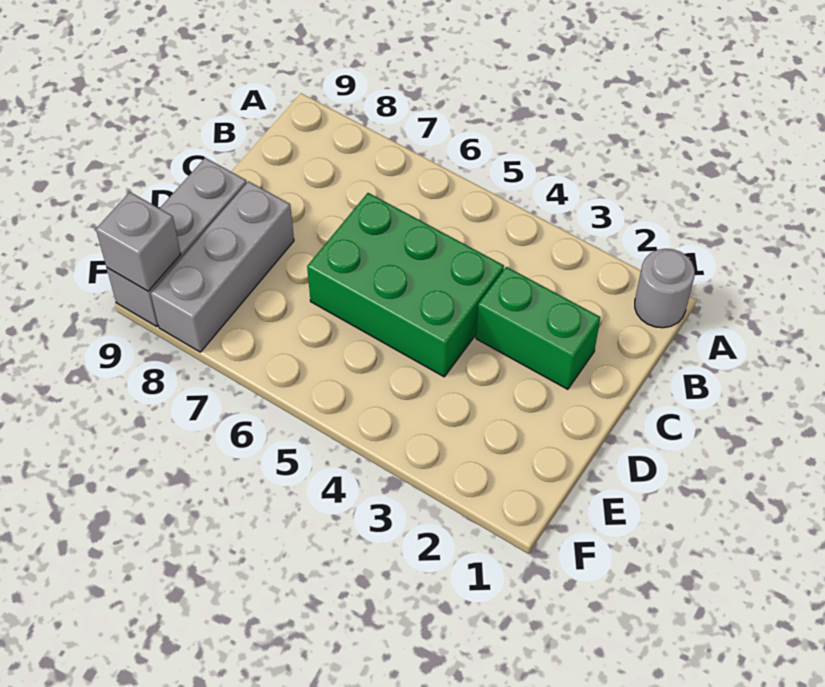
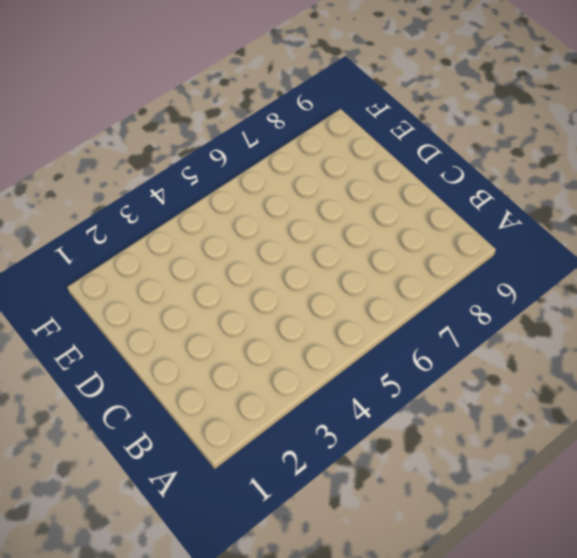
none -> grey 1x1 round brick [635,249,695,328]
none -> green 1x2 brick [476,267,600,389]

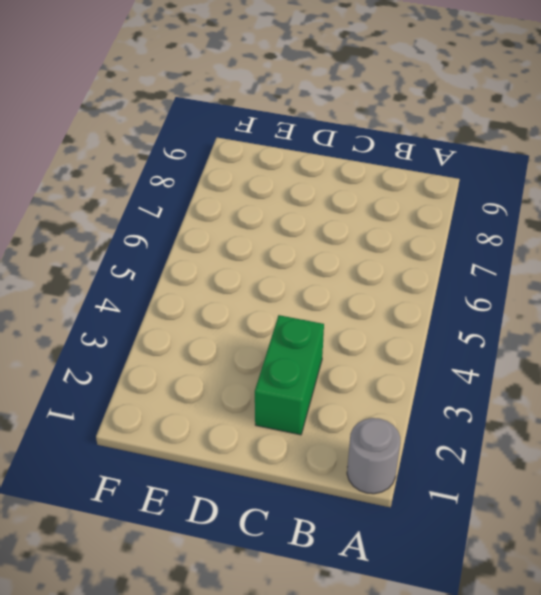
none -> green 2x3 brick [307,193,504,377]
none -> grey 1x3 brick [151,181,294,352]

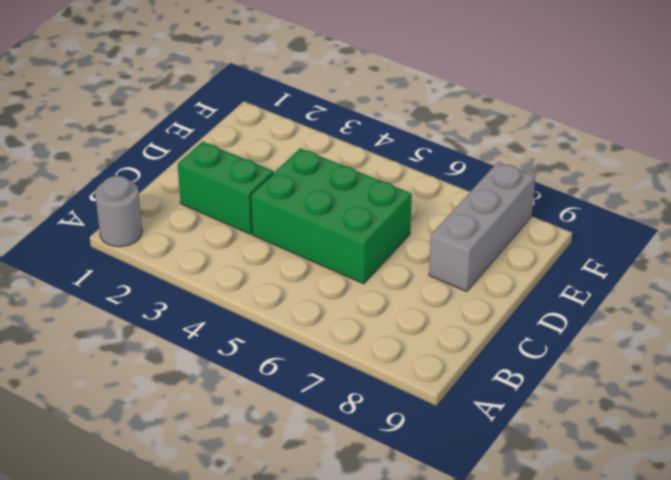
none -> grey 1x3 brick [107,158,247,327]
none -> grey 1x1 brick [96,192,181,291]

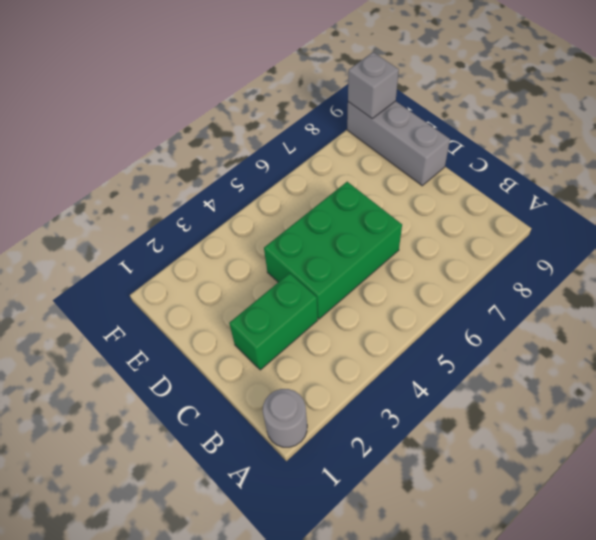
none -> grey 1x3 brick [151,181,294,352]

